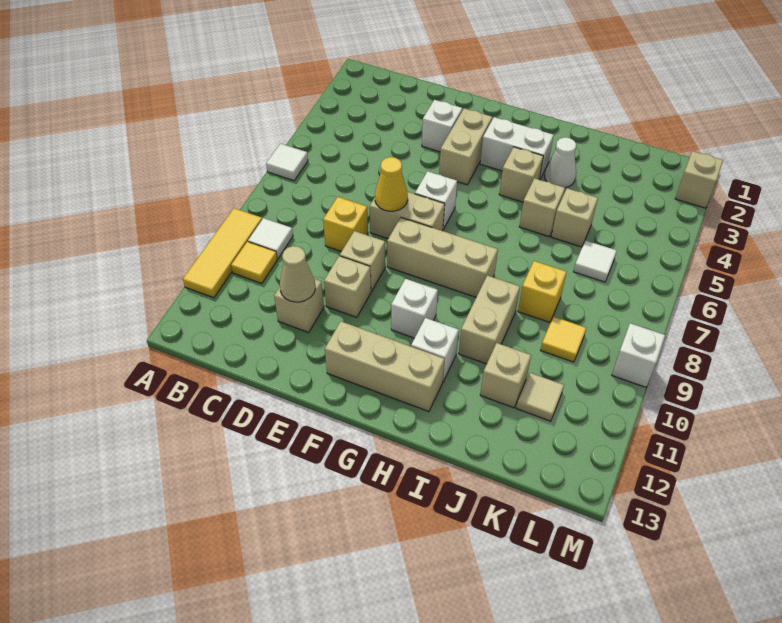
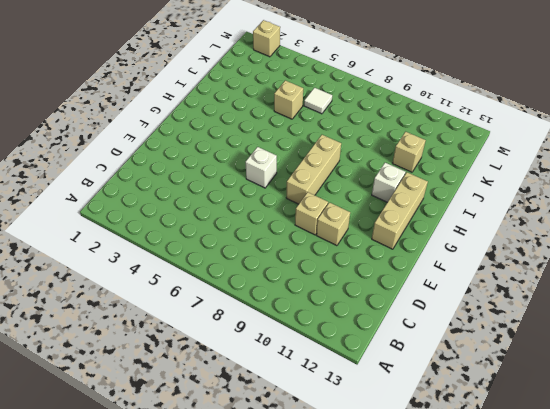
none -> white 1x1 tile [266,144,308,181]
none -> yellow 1x3 tile [183,208,262,298]
none -> white 1x1 tile [248,218,293,259]
none -> yellow 1x1 tile [231,242,277,284]

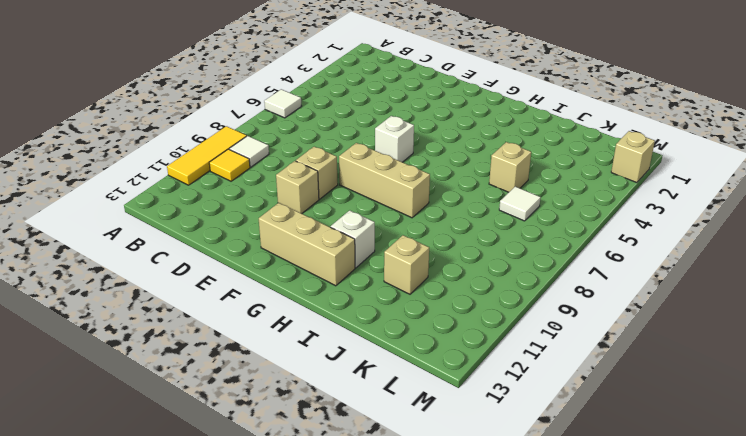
none -> yellow 1x1 brick [323,197,368,251]
none -> tan 1x1 brick [274,279,324,332]
none -> white 1x1 brick [422,100,462,152]
none -> tan 1x2 brick [370,192,445,239]

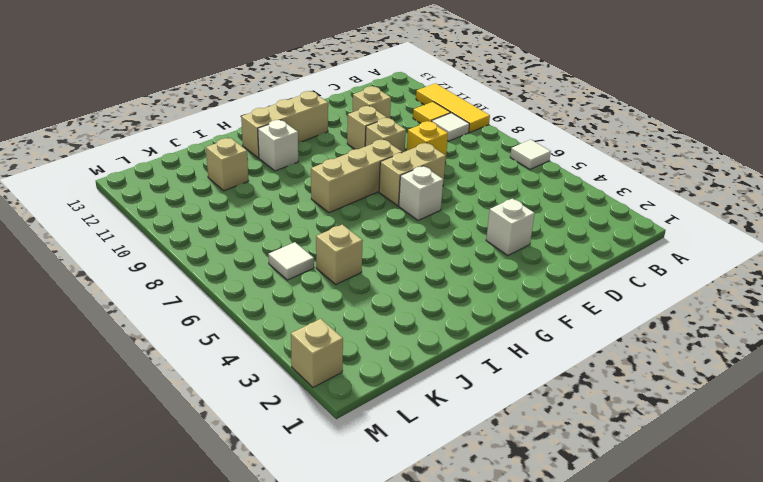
none -> tan 1x2 brick [439,108,492,185]
none -> white 1x2 brick [480,117,554,180]
none -> white 1x1 brick [391,279,438,338]
none -> tan 1x1 brick [499,147,543,202]

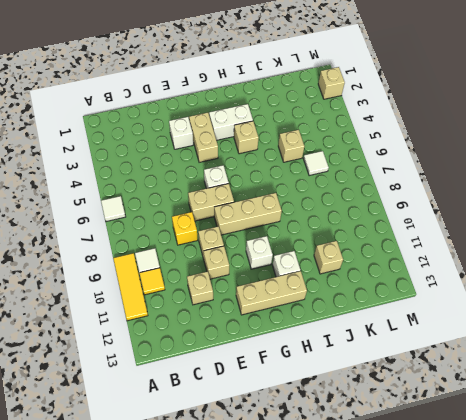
none -> white 1x1 cone [545,137,576,188]
none -> tan 1x1 brick [519,178,565,237]
none -> tan 1x2 brick [459,275,520,364]
none -> yellow 1x1 brick [518,261,566,323]

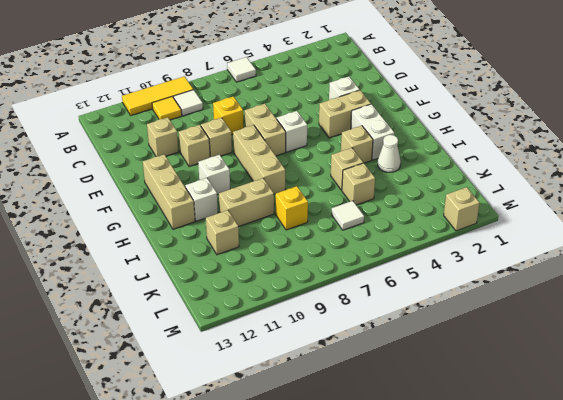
none -> yellow 1x1 tile [541,316,586,362]
none -> tan 1x1 tile [516,373,564,421]
none -> white 1x1 brick [612,323,665,387]
none -> tan 1x1 cone [280,246,315,302]

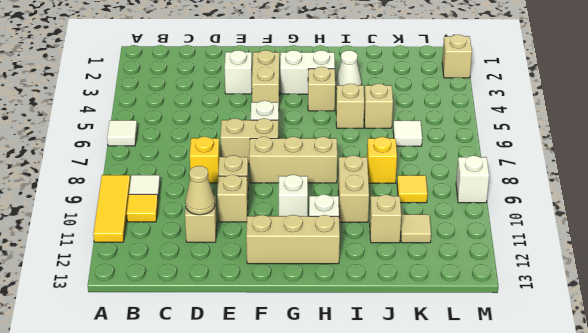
none -> yellow 1x1 cone [375,157,408,211]

